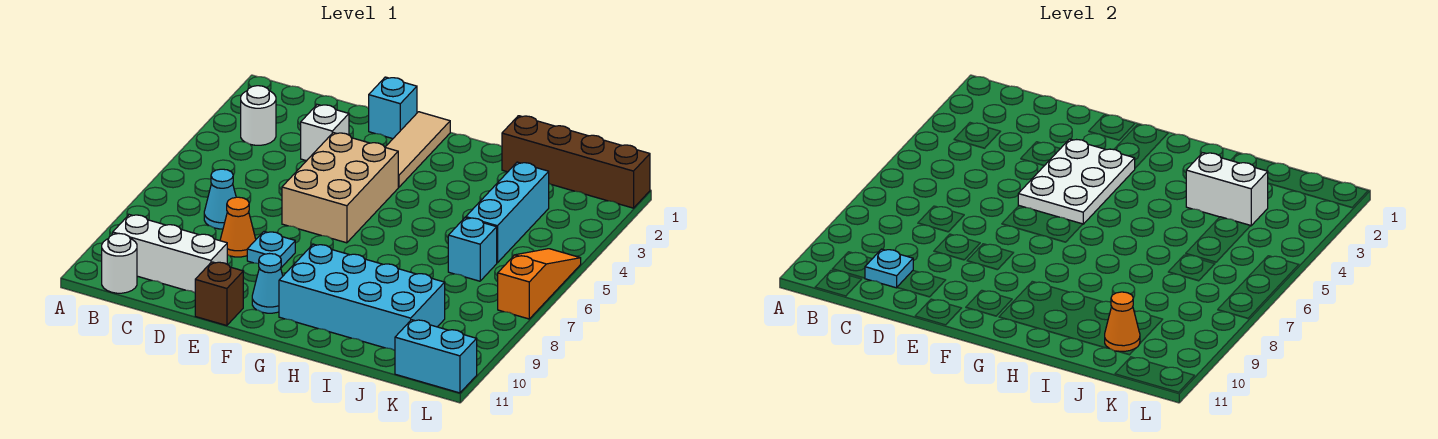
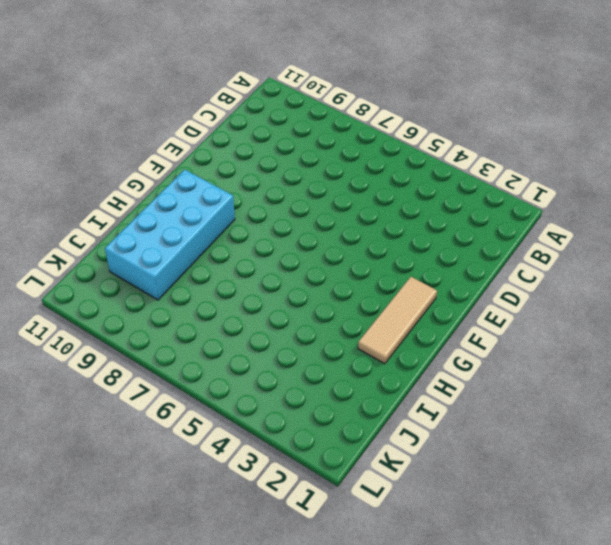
tan 1x3 tile [358,277,437,364] -> tan 1x3 tile turned to [385,112,450,187]
none -> white 1x1 round brick [241,86,276,145]
none -> white 1x3 brick [113,215,227,293]
none -> white 1x1 round brick [102,234,137,293]

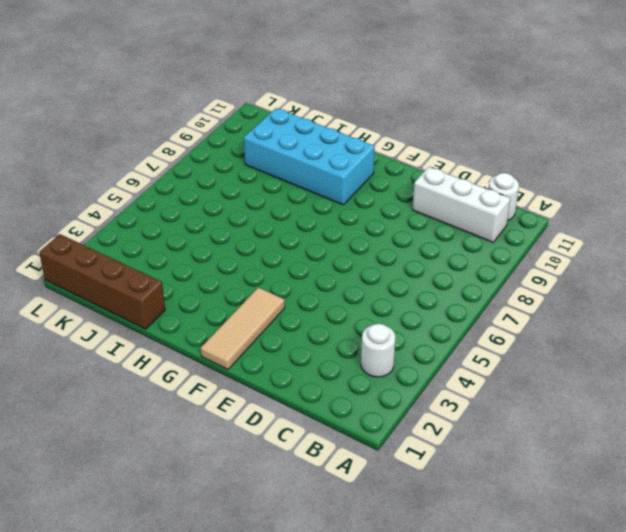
none -> cyan 1x1 cone [204,169,236,229]
none -> white 1x1 brick [301,104,349,161]
none -> orange 1x1 cone [220,197,256,257]

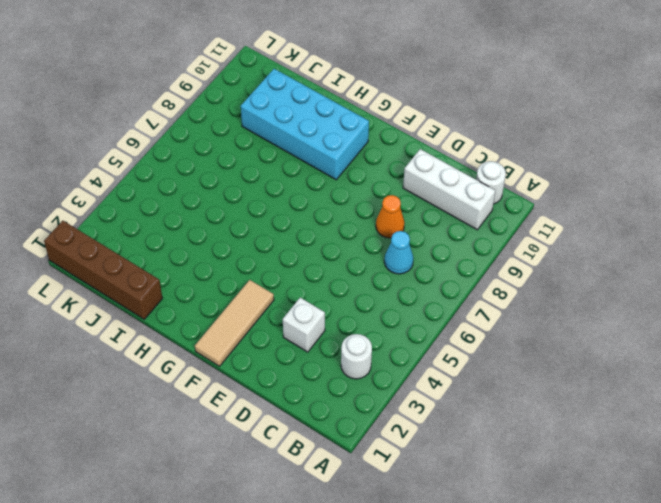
none -> cyan 1x1 brick [369,77,417,139]
none -> tan 2x3 brick [282,133,398,243]
none -> cyan 1x1 plate [247,232,295,268]

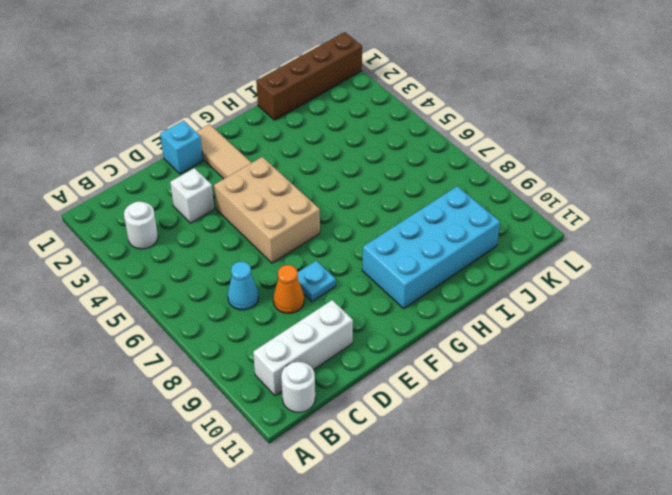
none -> brown 1x1 brick [195,262,243,326]
none -> cyan 1x1 cone [252,254,283,313]
none -> cyan 1x3 brick [466,162,549,263]

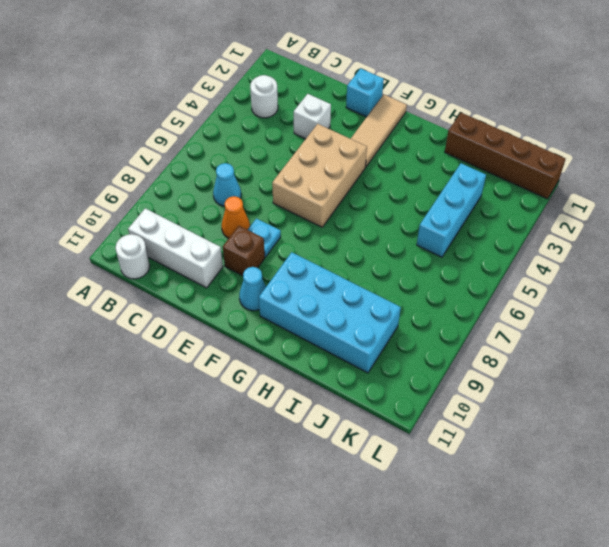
brown 1x1 brick [223,226,265,276] -> brown 1x1 brick moved to [195,262,243,326]
none -> cyan 1x1 brick [448,218,497,281]
none -> cyan 1x2 brick [395,320,477,393]
none -> orange 1x3 slope [498,249,581,319]

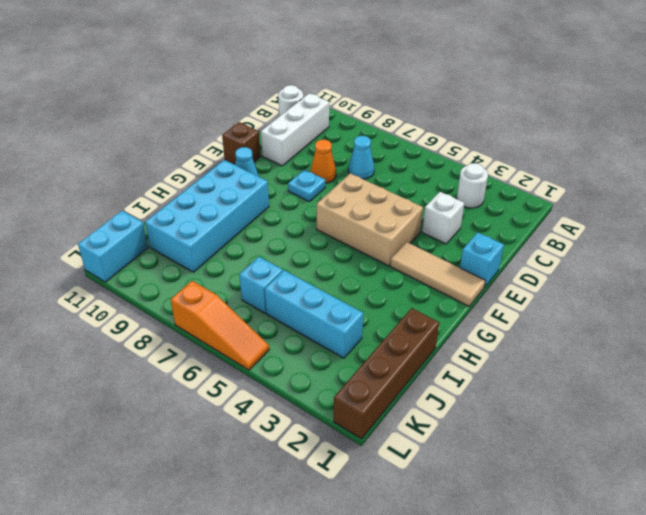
none -> cyan 1x1 plate [865,249,913,288]
none -> white 2x3 plate [1018,139,1135,224]
none -> white 1x2 brick [1186,153,1268,226]

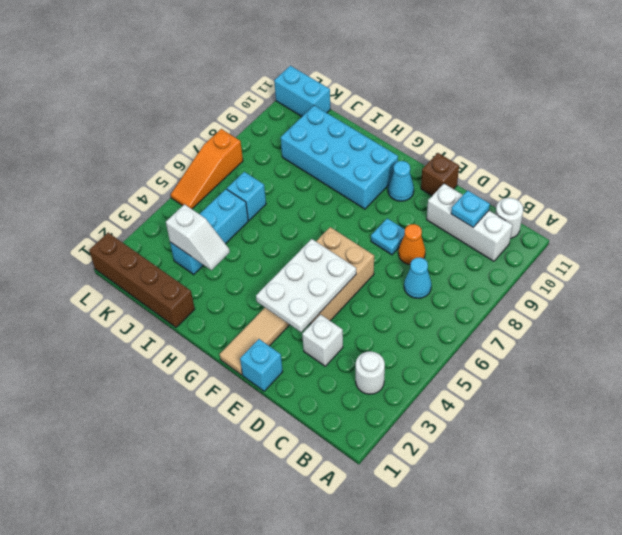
white 1x2 slope [166,204,230,270] -> white 1x2 brick [1186,153,1268,226]
none -> orange 1x1 cone [1105,292,1140,351]

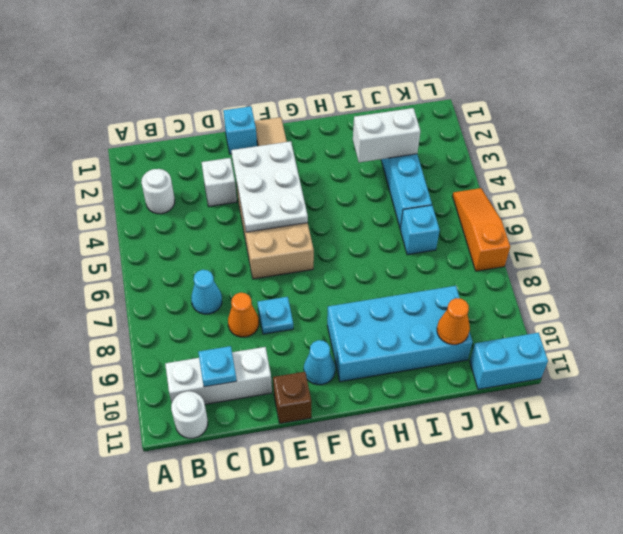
none -> brown 1x4 brick [502,116,650,208]

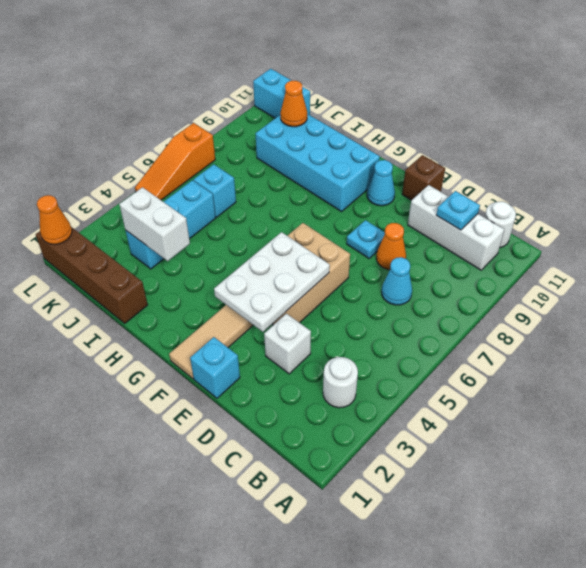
orange 1x1 cone [37,195,72,244] -> none

